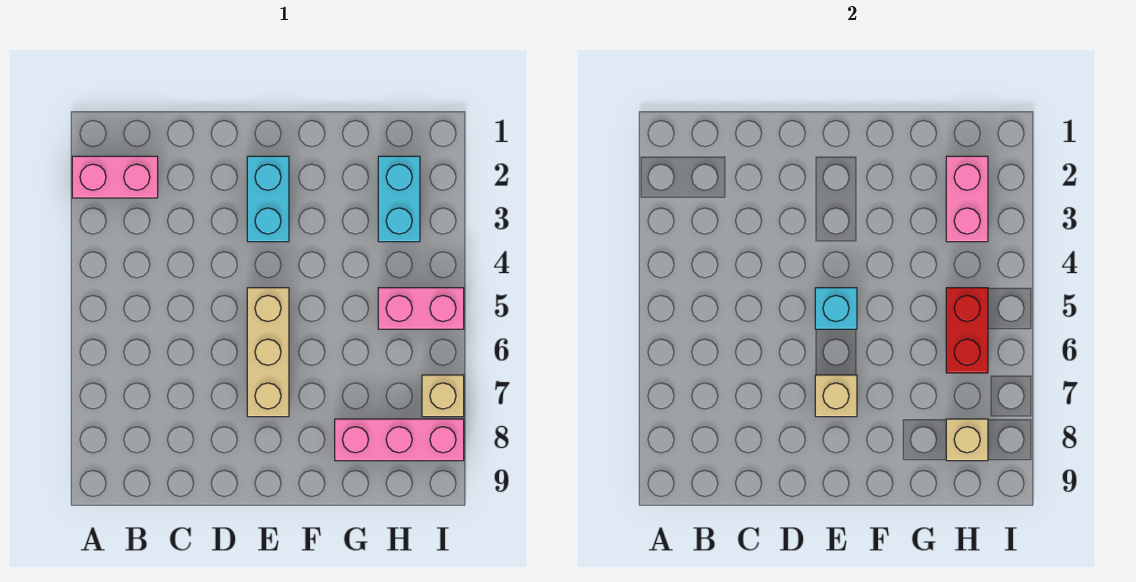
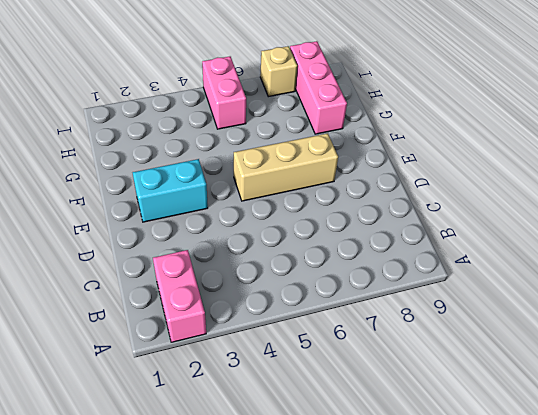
none -> cyan 1x2 brick [378,156,420,242]
none -> cyan 1x1 brick [815,288,857,329]
none -> tan 1x1 brick [815,375,857,417]

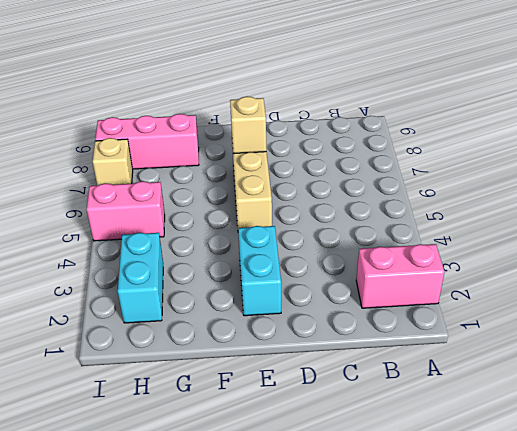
none -> cyan 1x1 brick [815,288,857,329]
none -> pink 1x2 brick [946,156,988,242]
none -> red 1x2 brick [946,288,988,373]

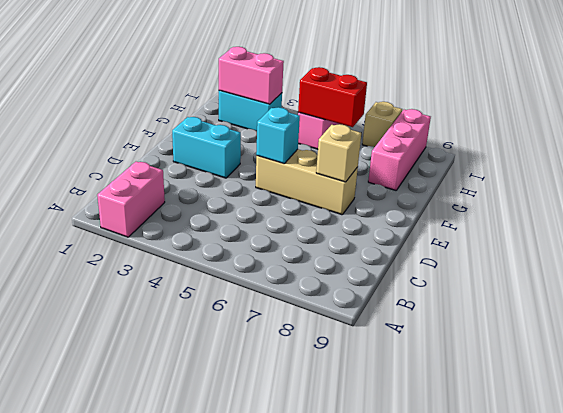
none -> tan 1x1 brick [946,419,988,461]

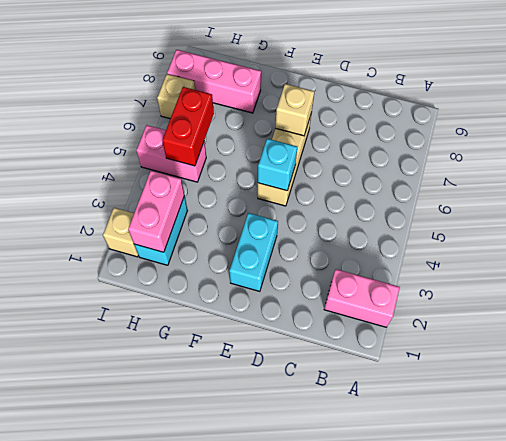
tan 1x1 brick [103,208,138,257] -> tan 1x1 brick moved to [946,419,988,461]

